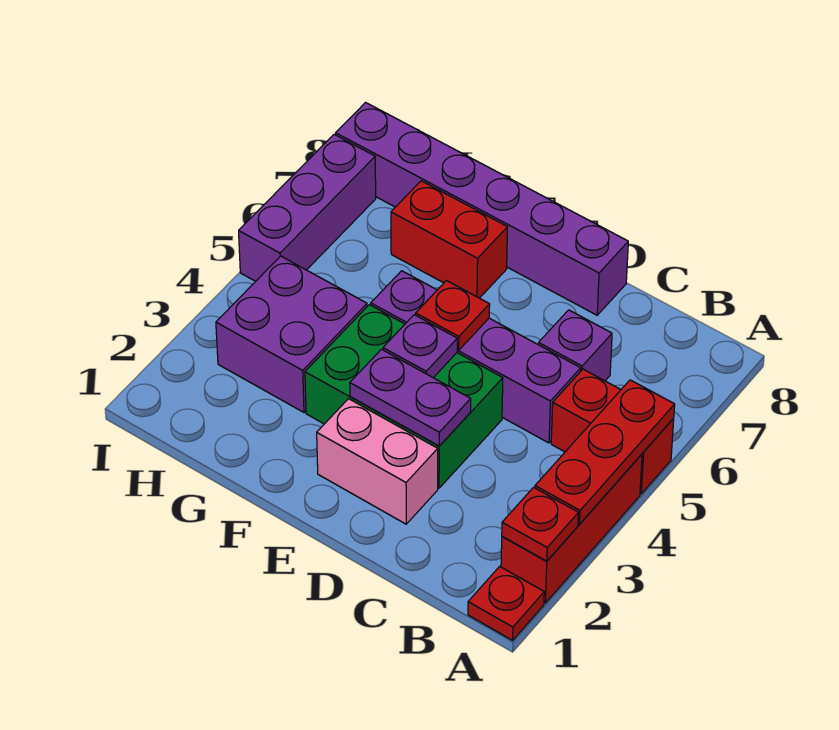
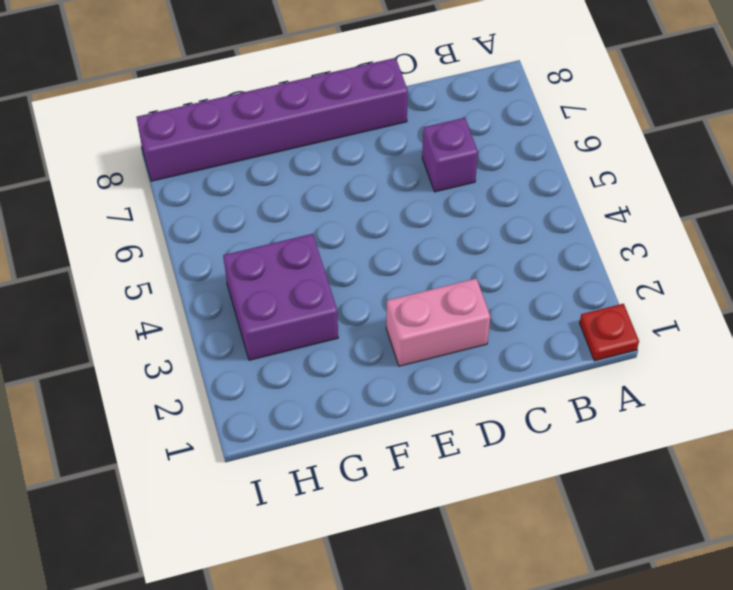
none -> red 1x3 brick [501,454,642,603]
none -> red 1x2 brick [551,369,674,494]
none -> purple 1x4 brick [371,271,581,443]

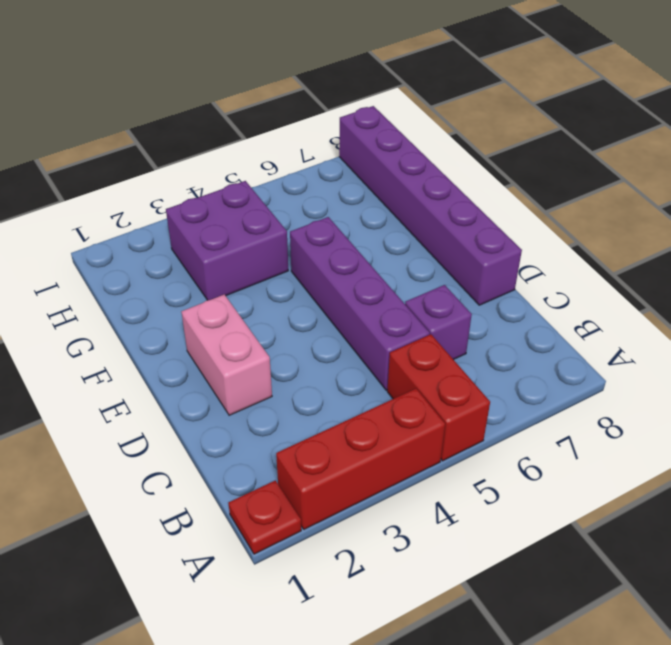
none -> green 2x3 brick [305,305,503,488]
none -> red 1x2 brick [391,181,508,298]
none -> purple 1x3 brick [239,135,376,281]

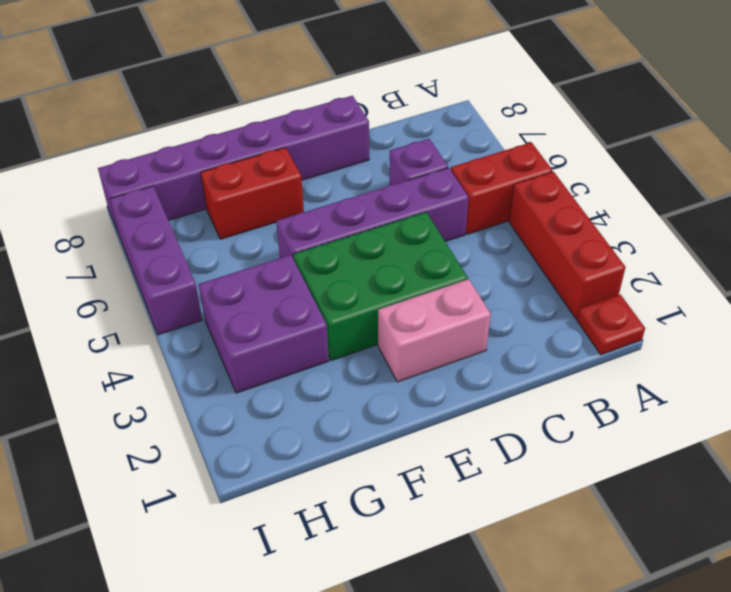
none -> red 1x1 plate [502,487,578,561]
none -> red 1x3 plate [535,380,675,524]
none -> purple 1x2 plate [350,349,471,446]

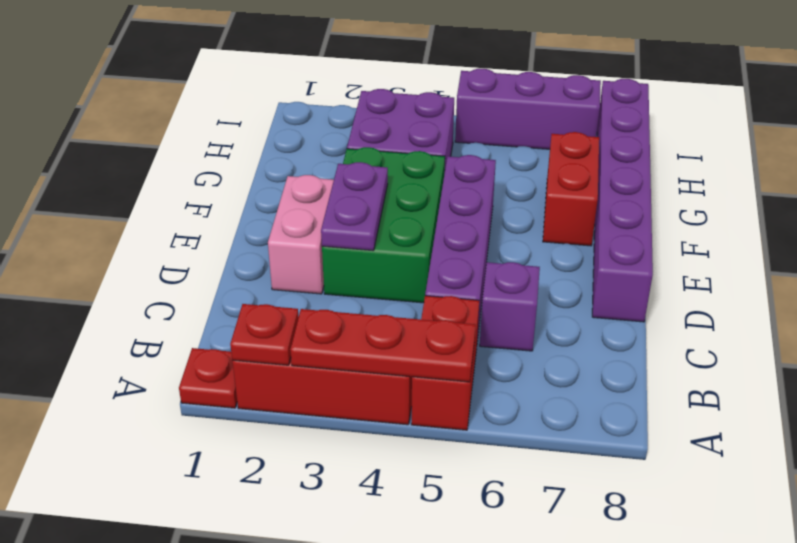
none -> purple 1x1 plate [383,315,457,378]
none -> red 1x1 plate [416,281,490,350]

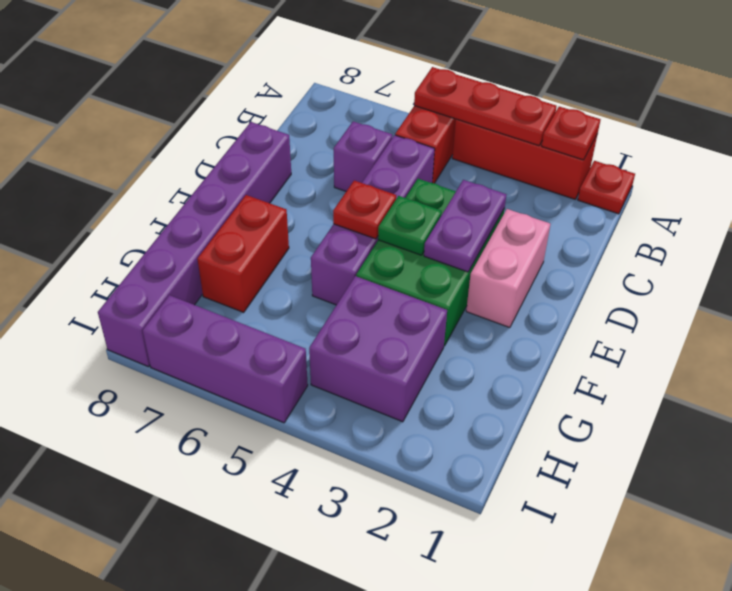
green 1x1 plate [378,196,442,255] -> purple 1x1 plate [383,315,457,378]

